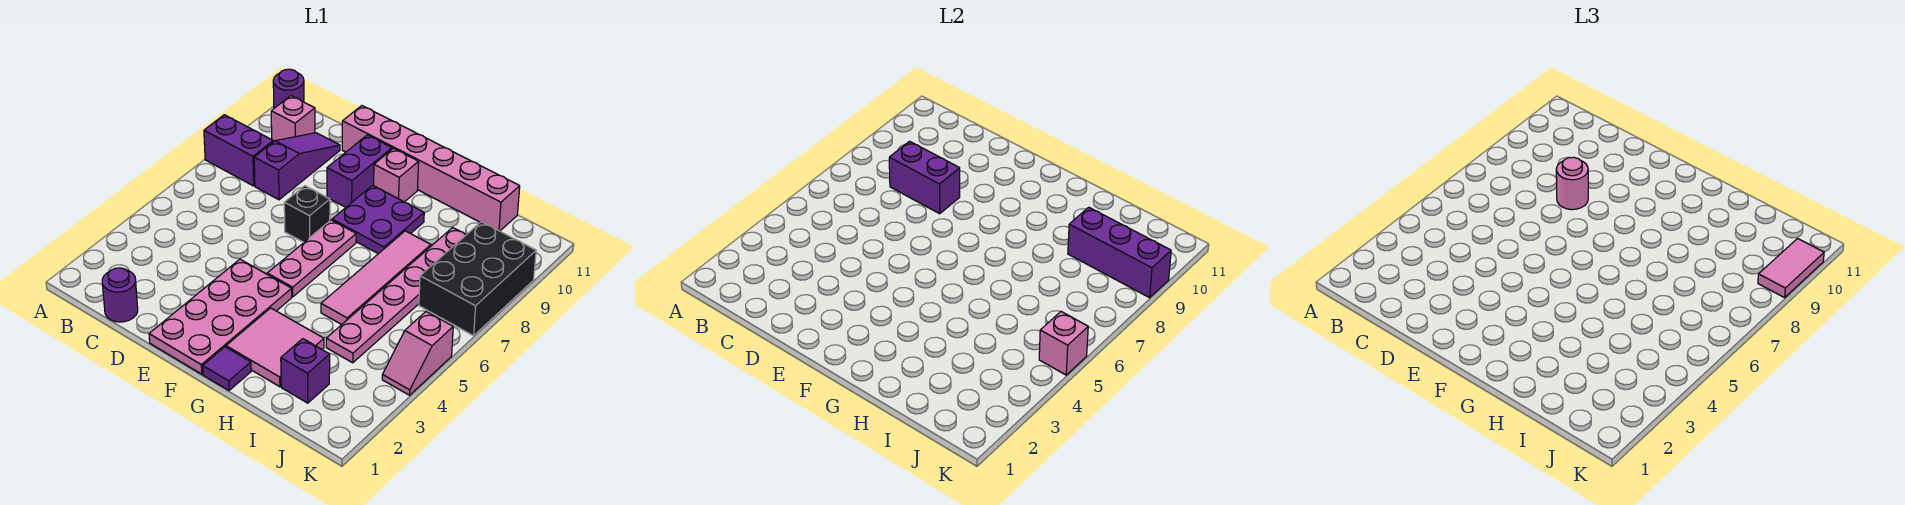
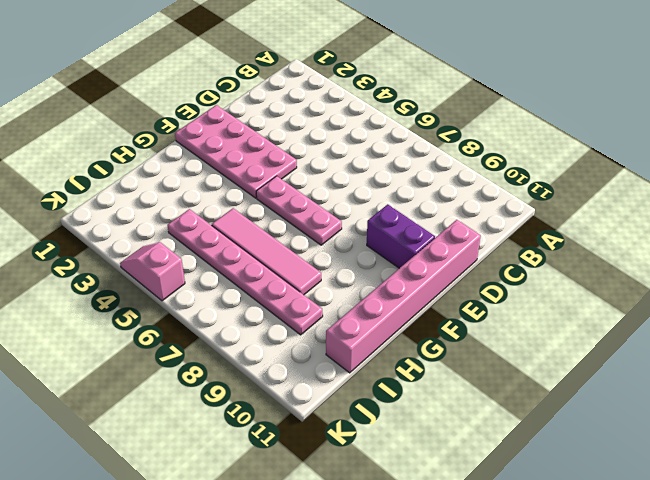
none -> purple 1x2 brick [204,115,273,186]
none -> purple 1x1 round brick [273,69,304,108]
none -> pink 1x1 brick [271,96,315,141]

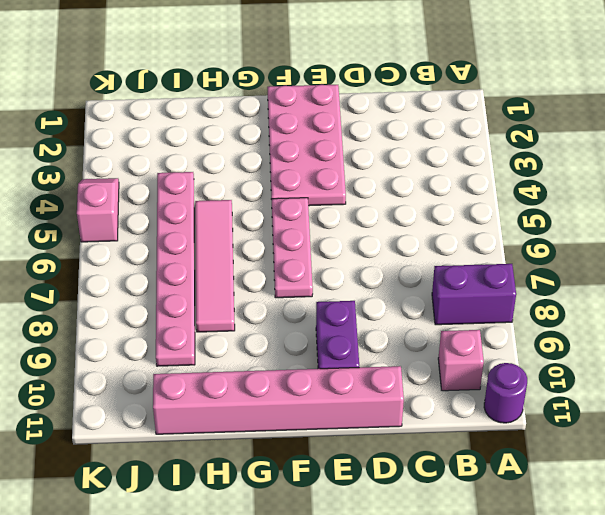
none -> purple 1x1 round brick [102,268,138,322]
none -> purple 1x3 slope [254,133,340,200]
none -> black 1x1 brick [284,186,330,242]

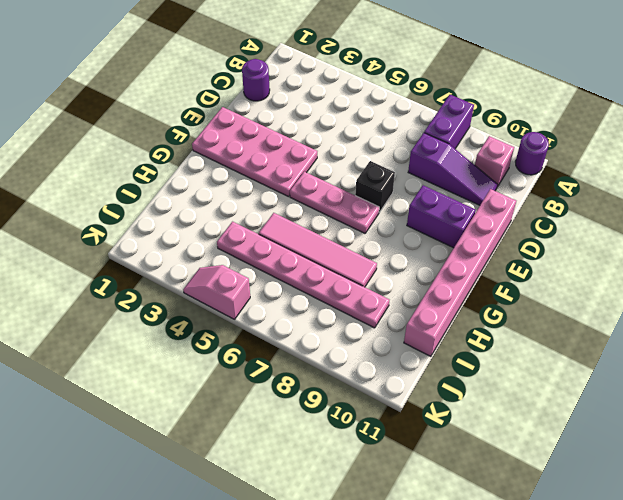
none -> purple 2x2 plate [332,185,424,254]
none -> pink 1x1 brick [374,148,419,202]
none -> purple 1x1 tile [203,347,251,390]

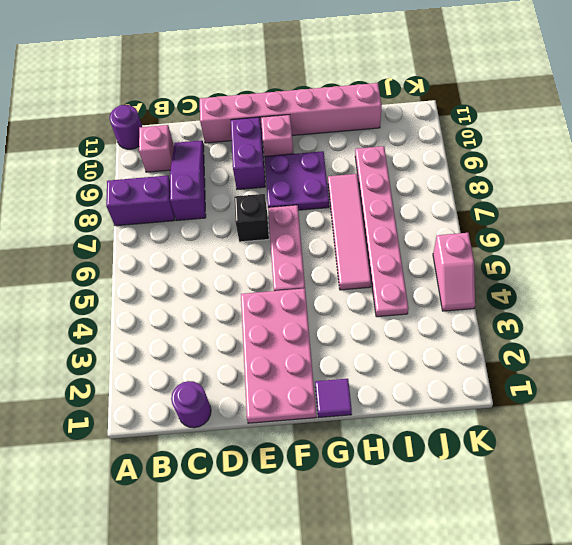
none -> pink 2x2 tile [226,308,324,387]
none -> purple 1x1 brick [281,339,330,403]
none -> black 2x3 brick [419,222,536,336]

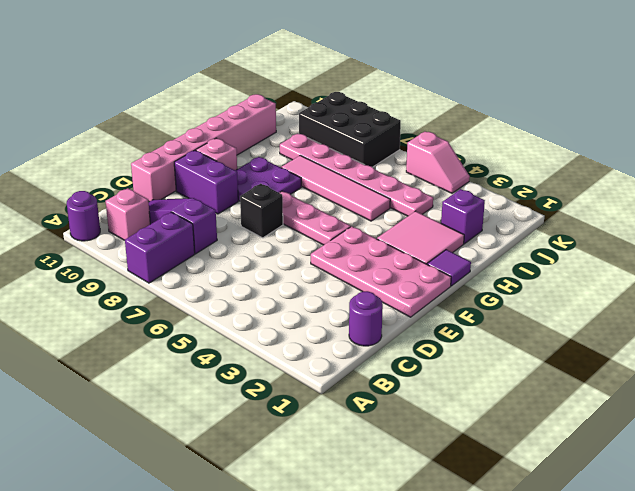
none -> purple 1x2 brick [889,141,960,214]
none -> purple 1x3 brick [1068,207,1171,298]
none -> pink 1x1 brick [1039,312,1088,375]

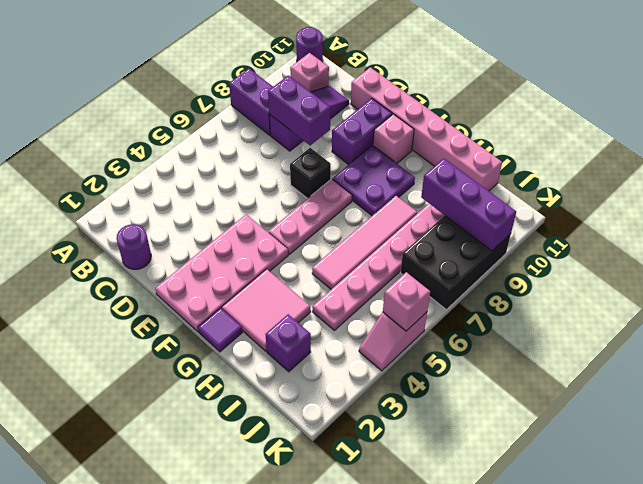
none -> pink 1x1 round brick [1556,157,1588,210]
none -> pink 1x2 tile [1758,238,1824,298]

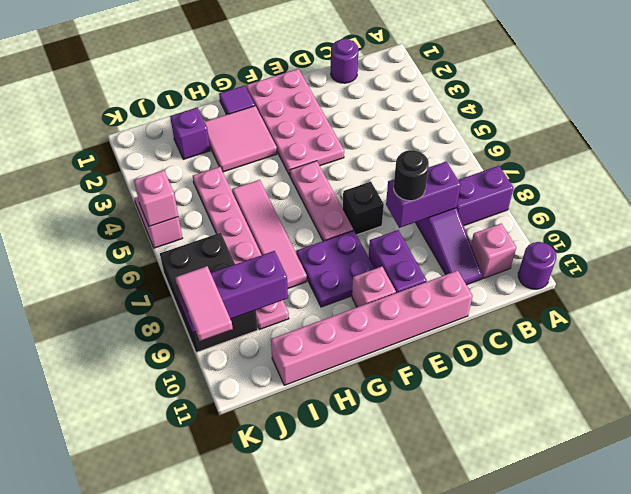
black 1x1 round brick [394,150,429,201] -> pink 1x1 round brick [1556,157,1588,210]

